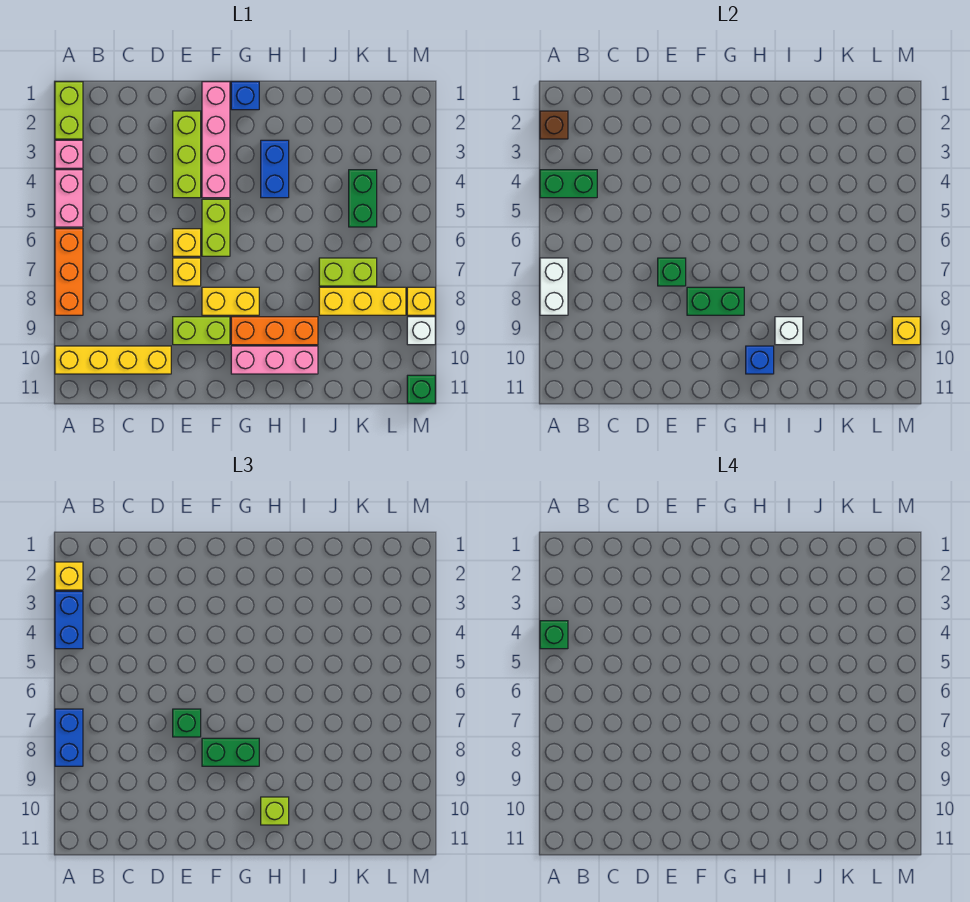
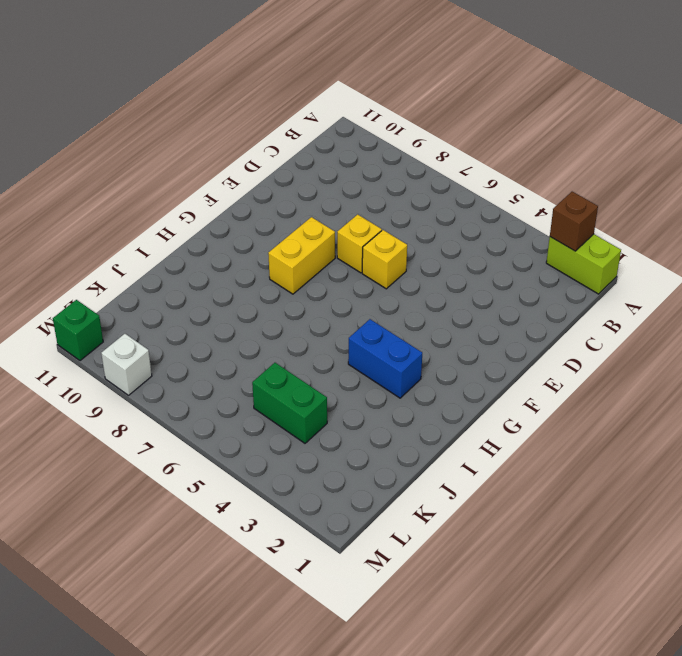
none -> pink 1x1 brick [55,140,83,168]
none -> pink 1x2 brick [55,170,83,227]
none -> orange 1x3 brick [55,229,83,315]
none -> yellow 1x4 brick [55,346,171,374]

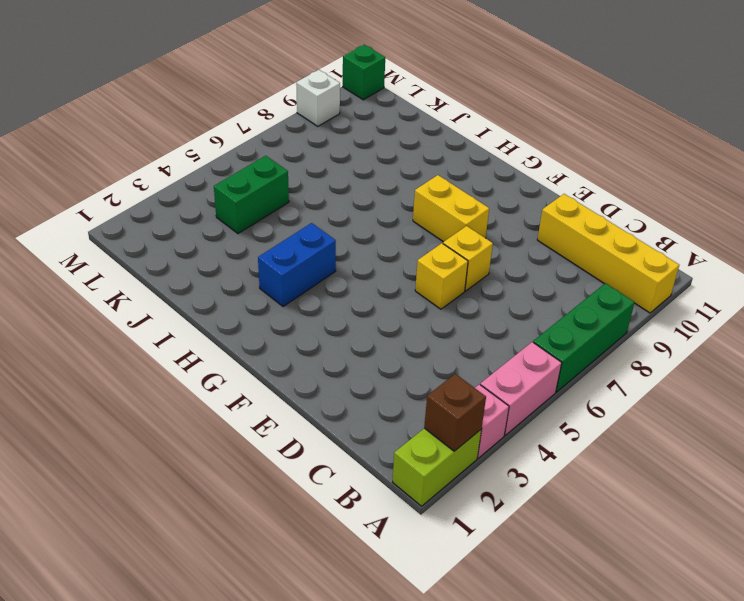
green 1x3 brick [533,283,634,392] -> orange 1x3 brick [55,229,83,315]
none -> lime 1x3 brick [173,111,201,198]
none -> lime 1x2 brick [173,317,230,345]
none -> pink 1x4 brick [202,82,230,198]
none -> lime 1x2 brick [202,199,230,256]

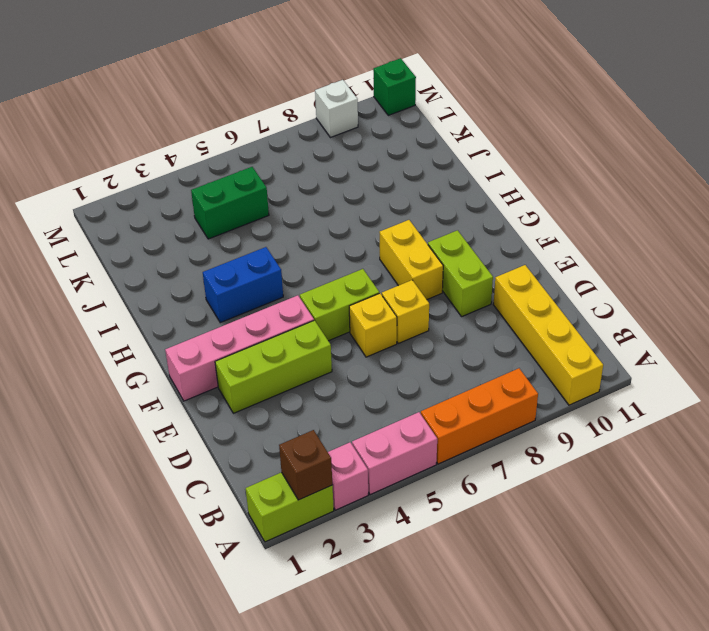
none -> blue 1x1 brick [231,82,259,110]
none -> orange 1x3 brick [231,317,318,345]
none -> pink 1x3 brick [231,346,318,374]
none -> lime 1x2 brick [319,258,377,286]

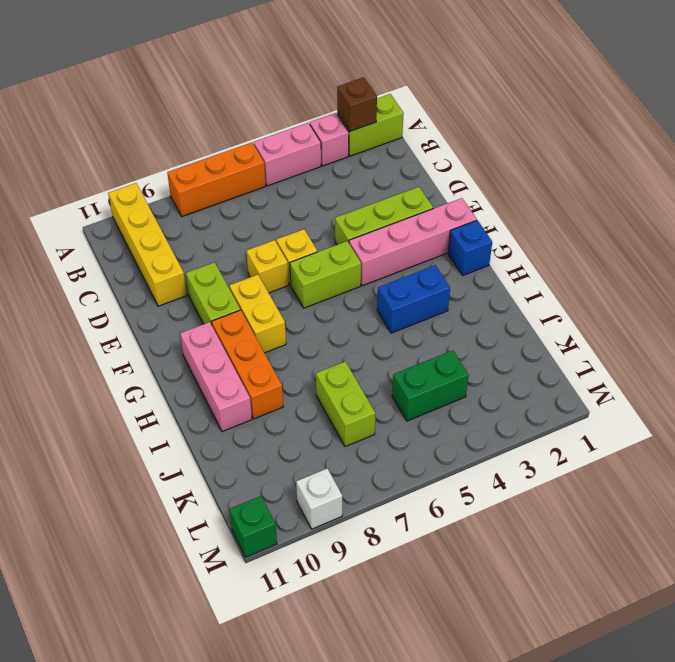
none -> yellow 1x3 brick [319,287,406,315]
none -> yellow 1x1 brick [407,287,435,315]
none -> green 1x2 brick [540,170,597,198]
none -> white 1x2 brick [540,258,568,315]

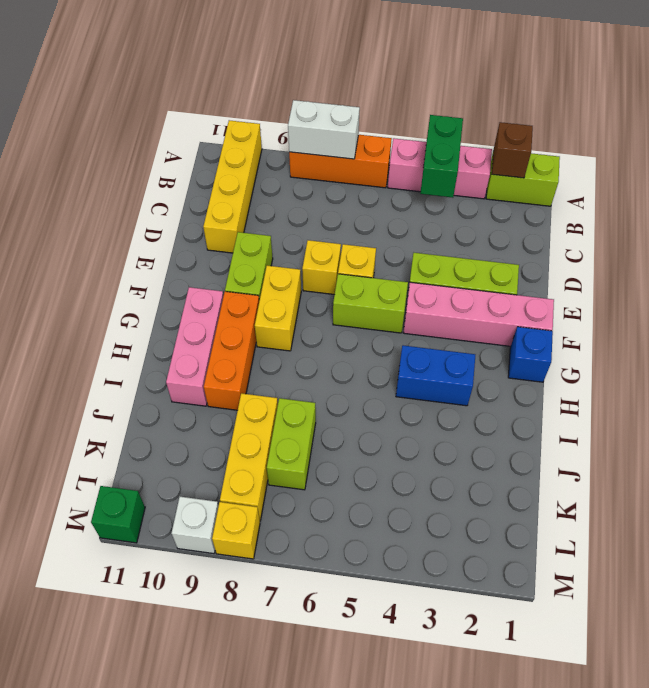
none -> green 1x2 brick [349,170,377,227]
none -> green 1x1 brick [658,258,686,286]
none -> green 1x2 brick [687,287,744,315]
none -> blue 1x1 brick [746,346,774,374]

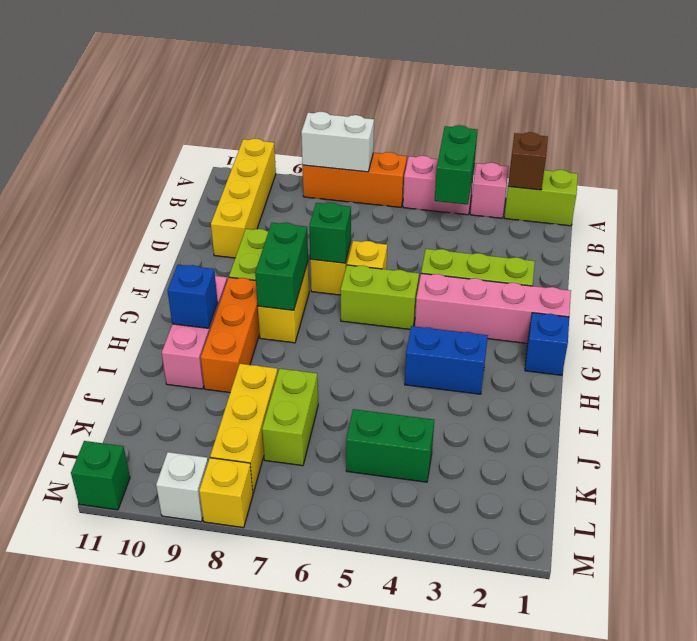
none -> white 1x1 brick [775,317,803,345]
none -> yellow 1x1 brick [892,317,920,345]
none -> yellow 1x1 brick [55,562,83,590]
none -> blue 1x2 brick [55,591,83,649]

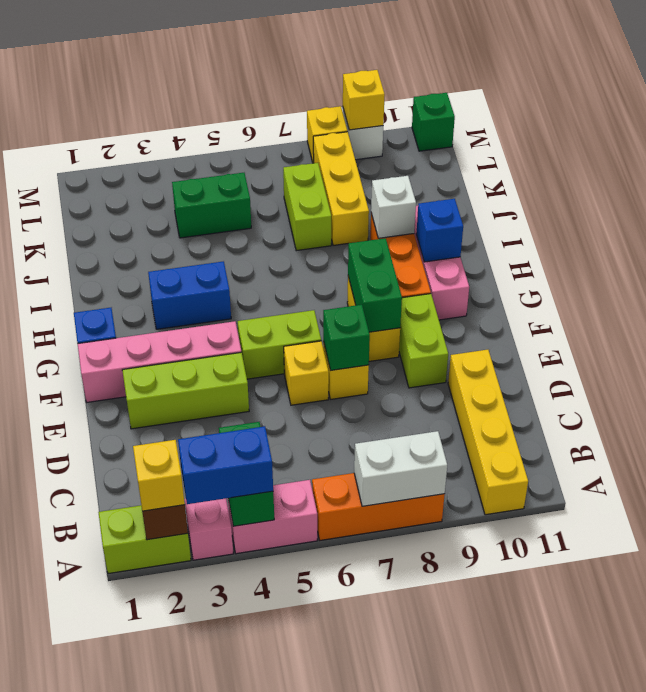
none -> blue 1x2 brick [55,709,83,766]
none -> green 1x1 brick [173,709,201,737]
none -> green 1x2 brick [202,738,259,766]
none -> lime 1x1 brick [261,797,289,825]

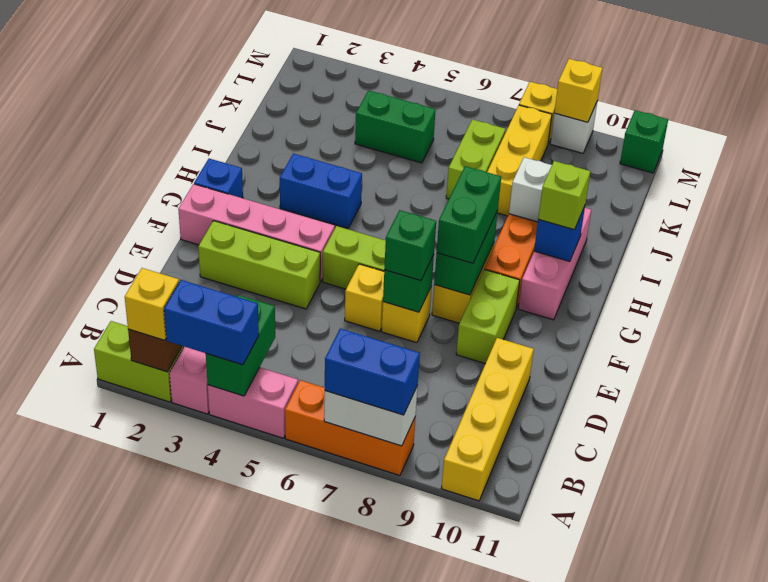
none -> green 1x1 brick [540,621,568,649]

